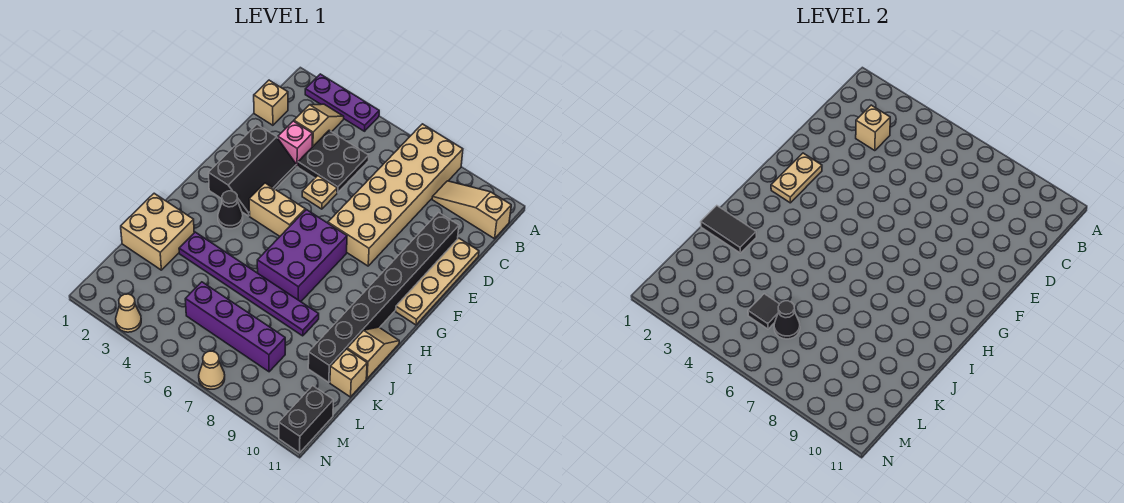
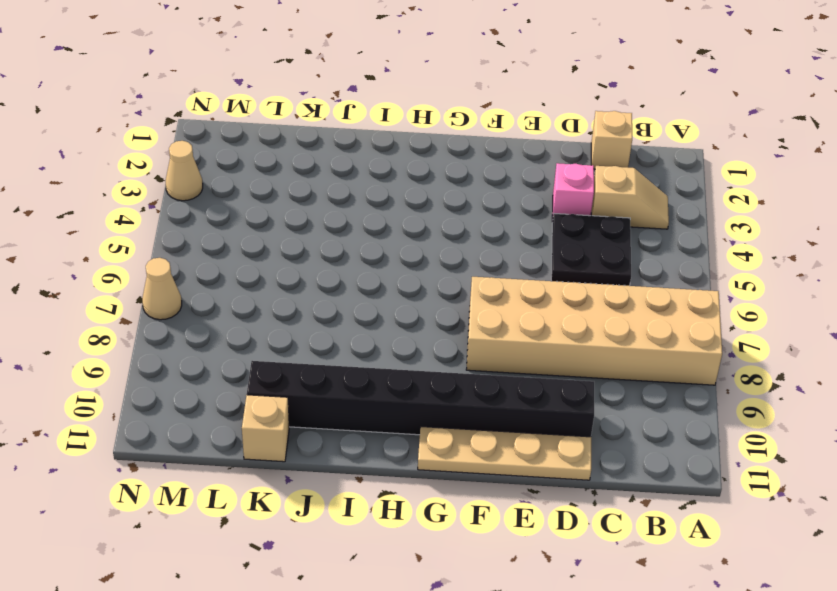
none -> purple 1x3 plate [305,74,379,131]
none -> tan 1x3 slope [432,181,511,239]
none -> black 2x3 slope [209,125,296,216]

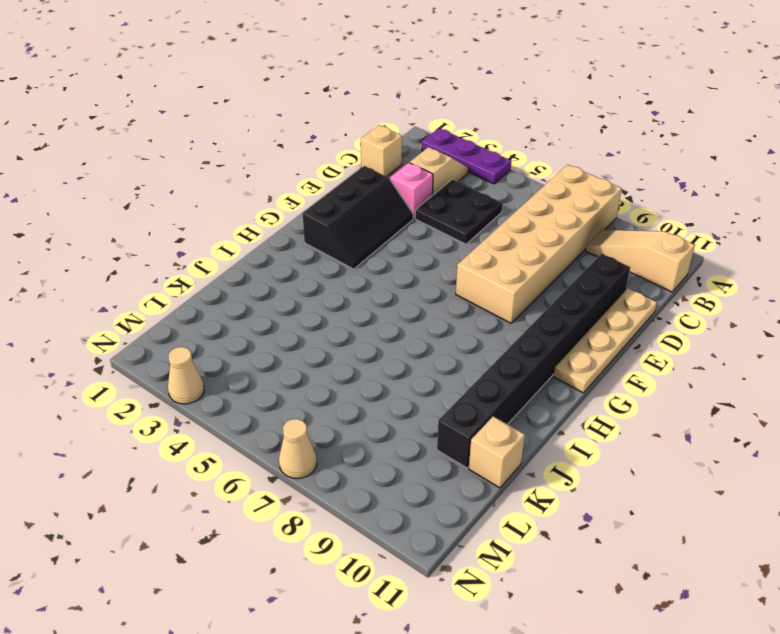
none -> tan 1x1 plate [302,176,337,209]
none -> tan 1x2 brick [249,183,305,236]
none -> purple 2x3 brick [257,210,347,302]

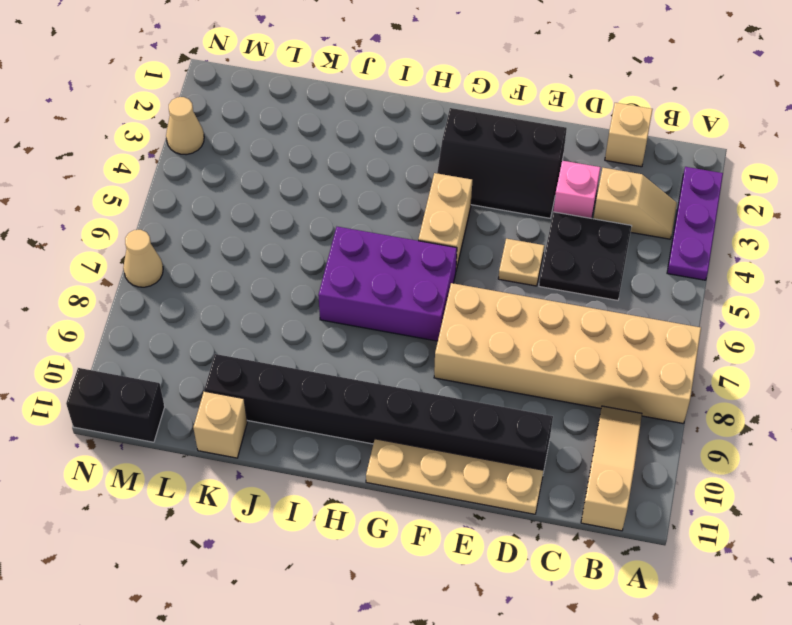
none -> black 1x1 cone [218,191,243,229]
none -> tan 1x2 slope [347,327,399,379]
none -> tan 2x2 brick [121,193,194,270]

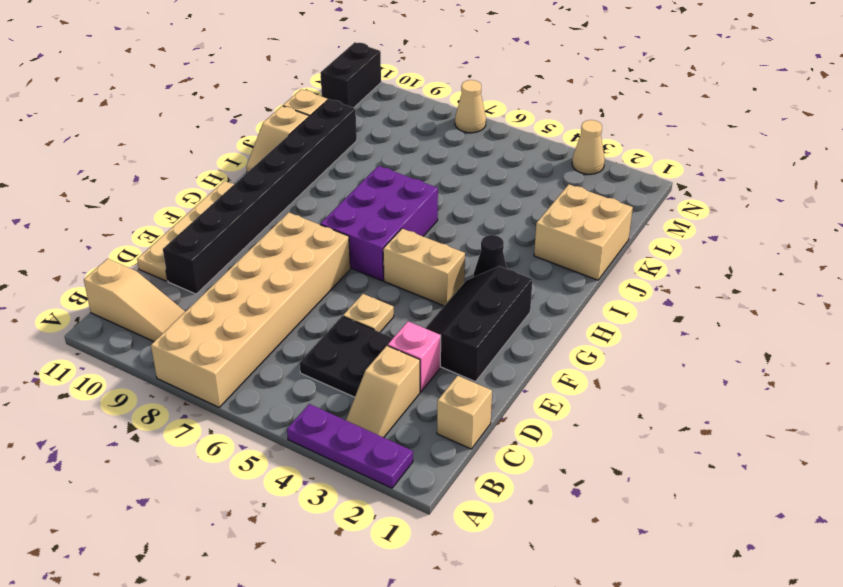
none -> purple 1x6 plate [179,232,319,336]
none -> purple 1x4 brick [185,282,285,372]
none -> tan 1x1 brick [856,105,890,151]

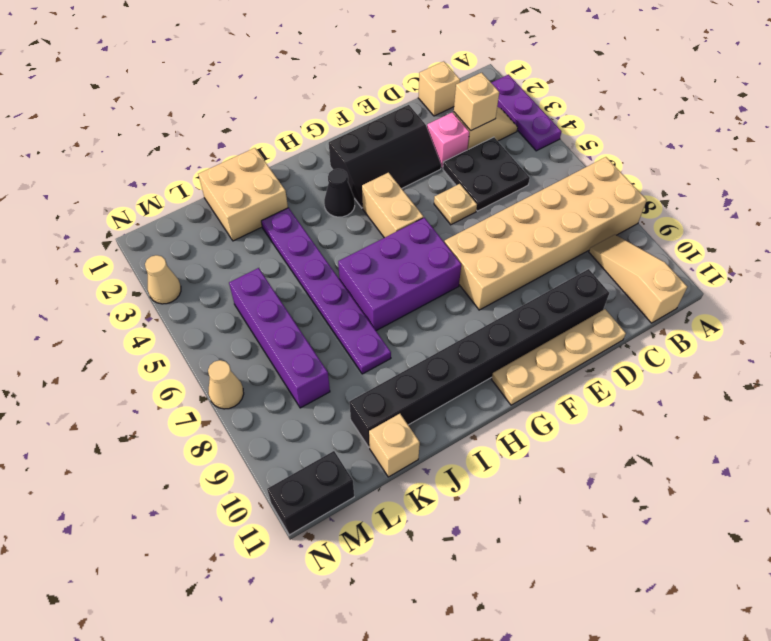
none -> tan 1x2 slope [347,327,399,379]
none -> tan 1x2 plate [771,153,822,203]
none -> black 1x2 tile [701,206,756,253]

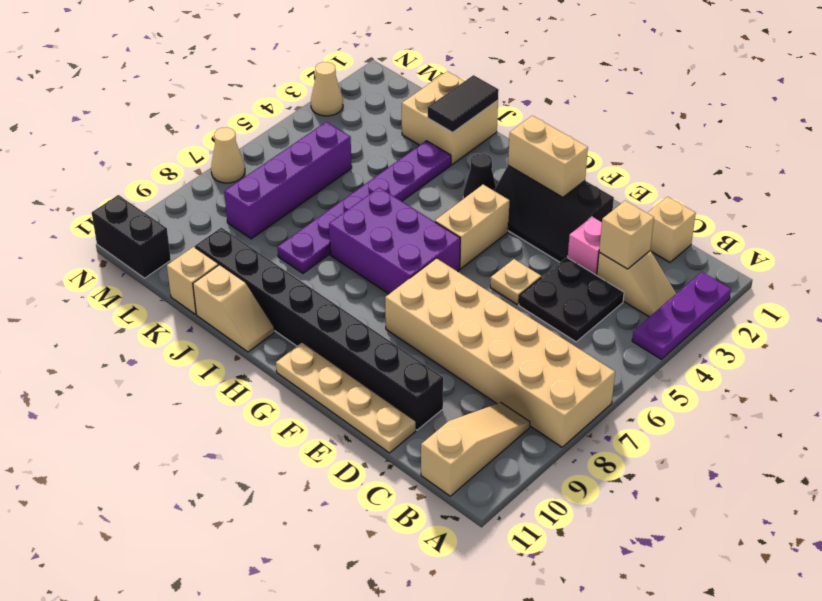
tan 1x2 brick [508,116,588,197] -> tan 1x2 plate [771,153,822,203]
none -> black 1x1 tile [748,294,779,329]
none -> black 1x1 cone [774,301,800,339]

